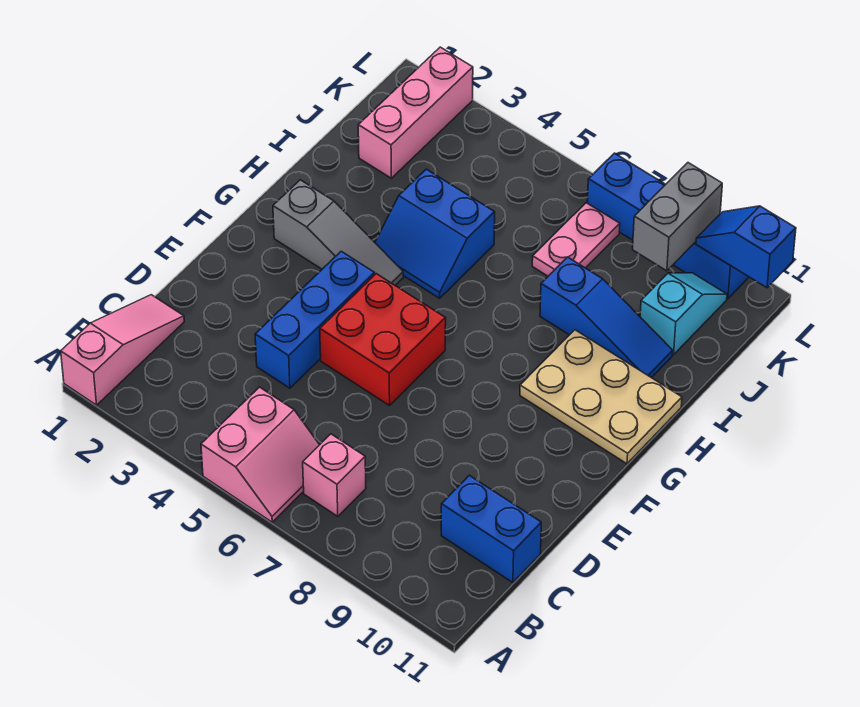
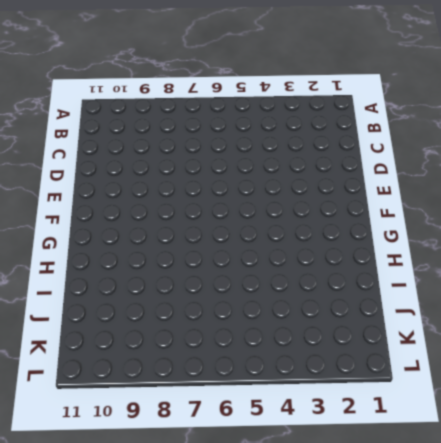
none -> pink 1x3 slope [61,295,184,405]
none -> pink 2x2 slope [201,387,319,522]
none -> pink 1x1 brick [303,434,366,516]

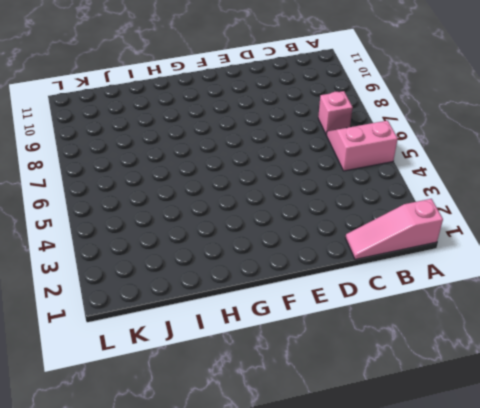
none -> blue 1x2 brick [441,475,541,583]
none -> blue 1x3 brick [255,251,375,388]
none -> red 2x2 brick [320,274,446,406]

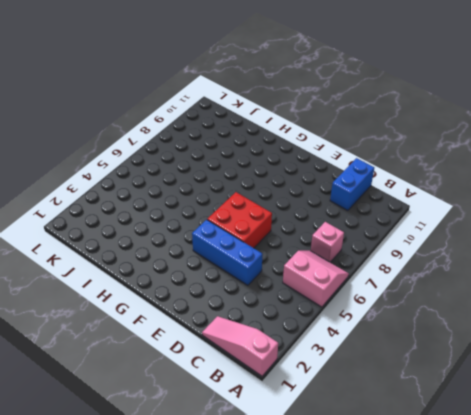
none -> grey 1x3 slope [273,180,403,285]
none -> tan 2x3 plate [520,330,682,464]
none -> blue 2x2 slope [375,169,495,298]

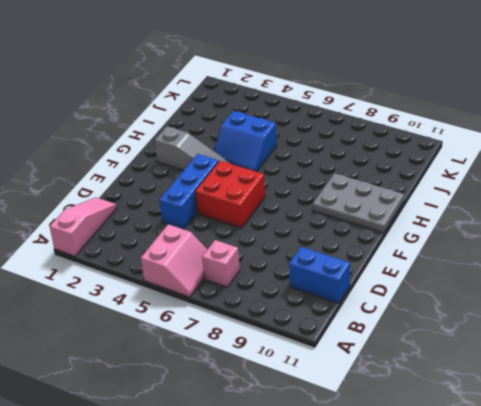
grey 2x3 plate [313,173,404,233] -> tan 2x3 plate [520,330,682,464]
none -> blue 1x3 slope [540,257,673,378]
none -> pink 1x3 brick [358,47,473,178]
none -> pink 1x2 plate [532,203,620,276]

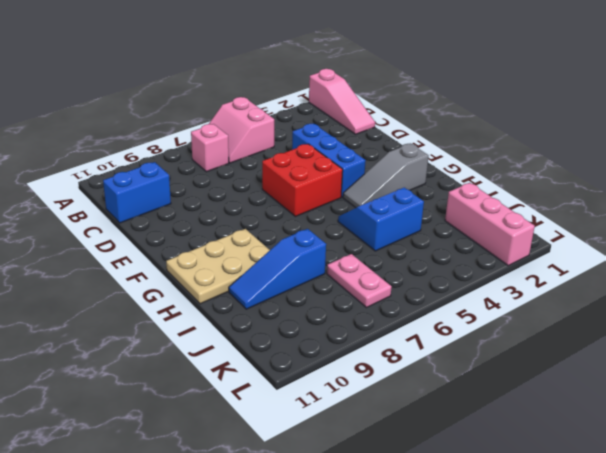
none -> cyan 1x2 slope [640,273,727,355]
none -> blue 1x4 brick [587,153,749,299]
none -> grey 1x2 brick [633,163,722,271]

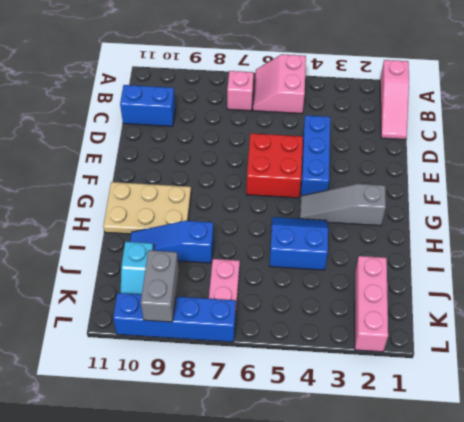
none -> blue 1x2 slope [696,206,796,288]

